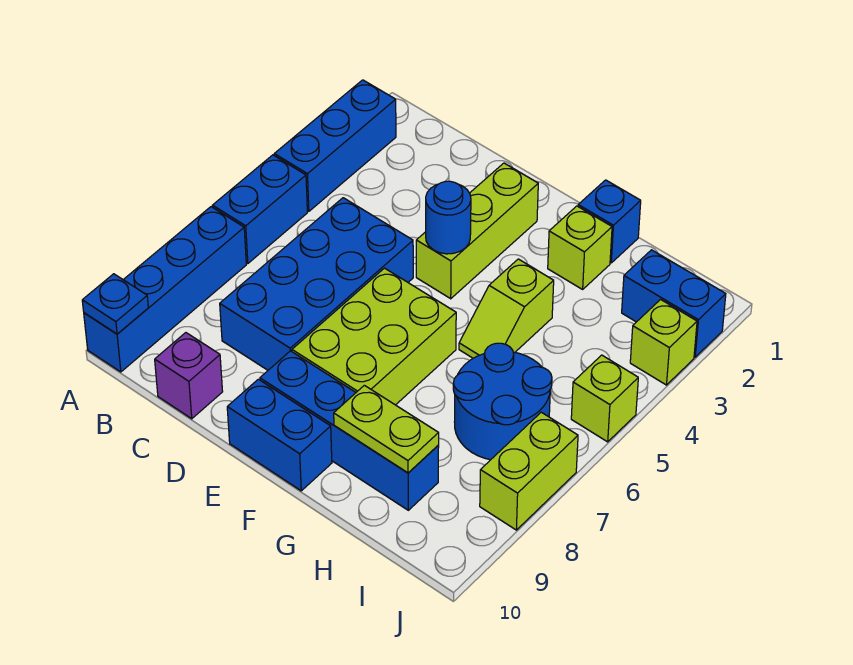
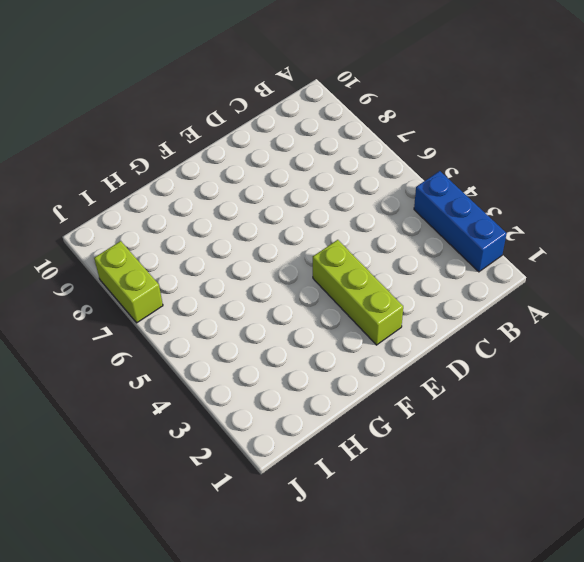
none -> blue 1x2 brick [212,155,307,264]
none -> blue 1x4 brick [84,207,246,372]
none -> blue 2x4 brick [220,198,413,370]

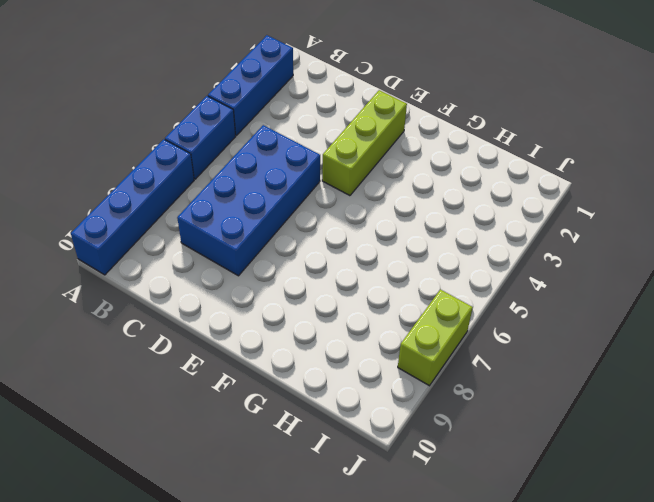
none -> purple 1x1 brick [155,333,223,419]
none -> lime 2x3 brick [292,268,456,405]
none -> blue 1x4 brick [260,351,439,510]

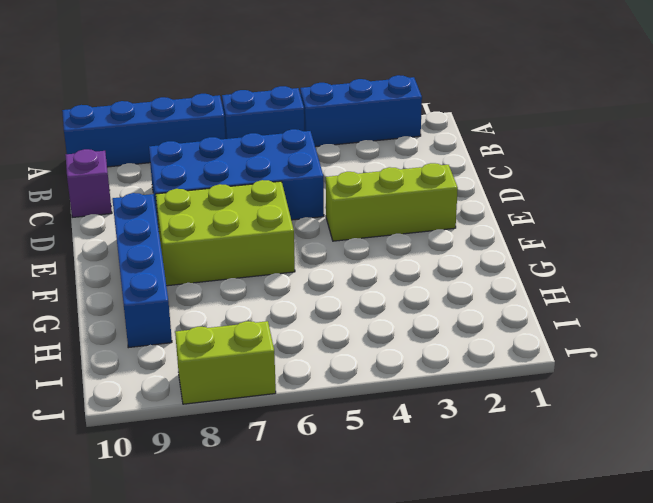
none -> blue 1x2 brick [227,379,332,491]
none -> blue 1x1 brick [578,180,641,263]
none -> lime 1x1 brick [548,206,612,289]

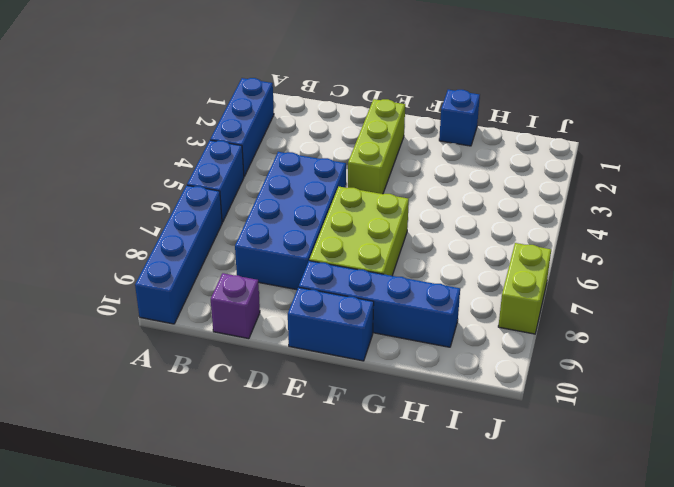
none -> lime 1x1 brick [548,206,612,289]
none -> lime 1x2 slope [459,259,554,358]
none -> blue 2x2 round brick [453,343,552,460]

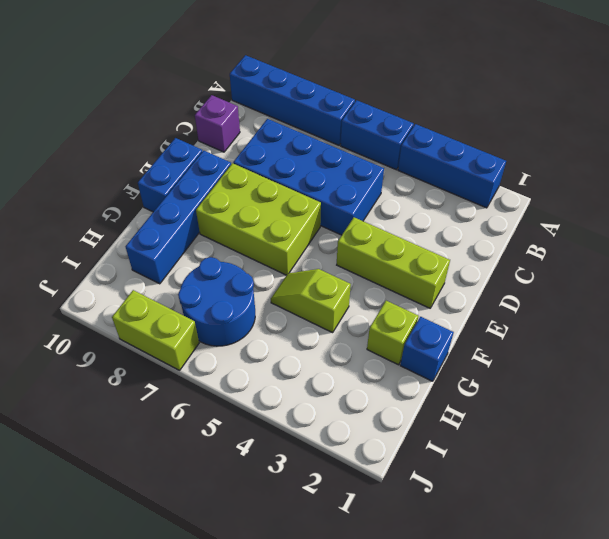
none -> blue 1x2 brick [622,250,726,357]
none -> lime 1x1 brick [630,300,697,385]
none -> lime 1x1 brick [571,355,638,442]

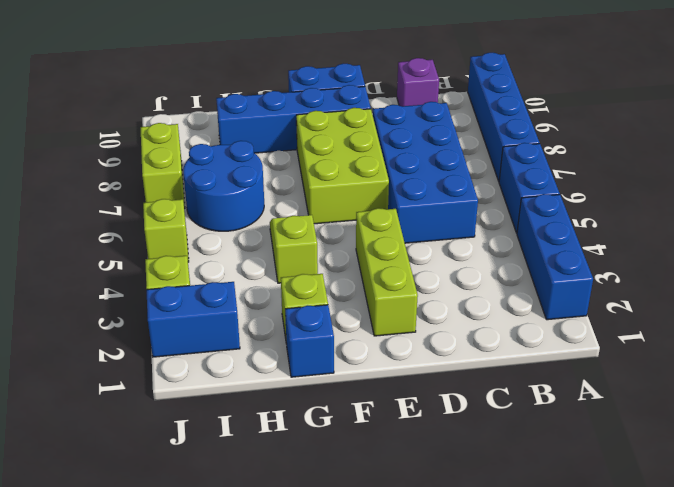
none -> blue 1x1 plate [82,274,148,334]
none -> blue 1x1 round brick [426,181,471,254]
none -> lime 1x2 plate [334,385,439,473]

